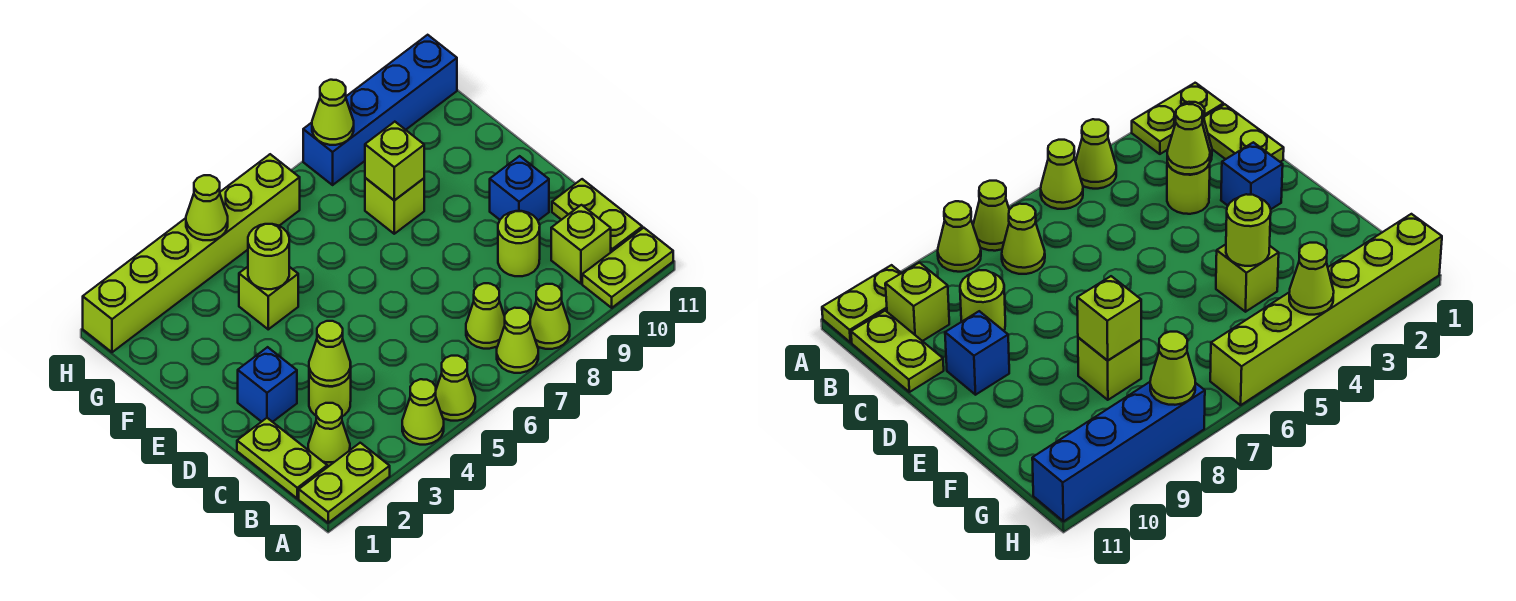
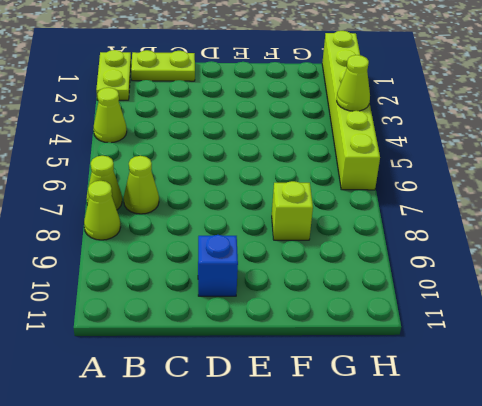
none -> lime 1x1 cone [436,356,475,421]
none -> lime 1x2 plate [582,228,673,308]
none -> lime 1x1 cone [308,403,350,467]

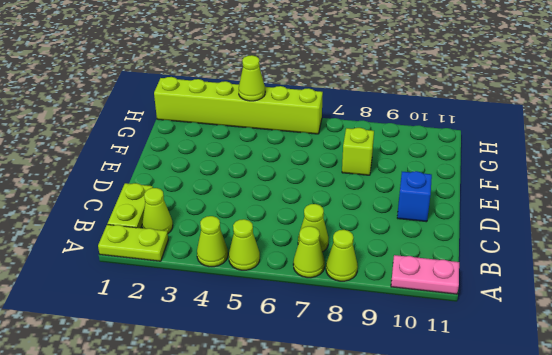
pink 1x2 plate [391,255,459,294] -> lime 1x2 plate [582,228,673,308]
none -> lime 1x1 brick [551,205,611,284]
none -> lime 1x2 plate [552,179,642,252]
none -> lime 1x1 round brick [309,369,351,416]

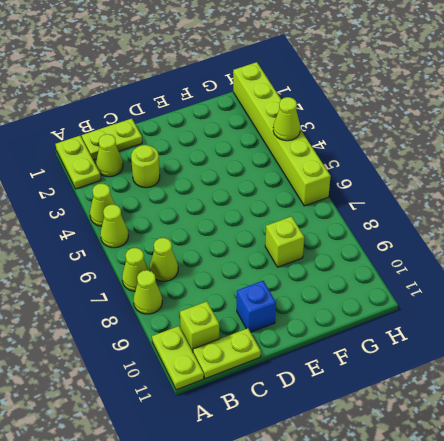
none -> lime 1x1 round brick [498,211,540,276]
none -> blue 1x1 brick [238,347,297,422]
none -> lime 1x1 brick [239,267,298,329]

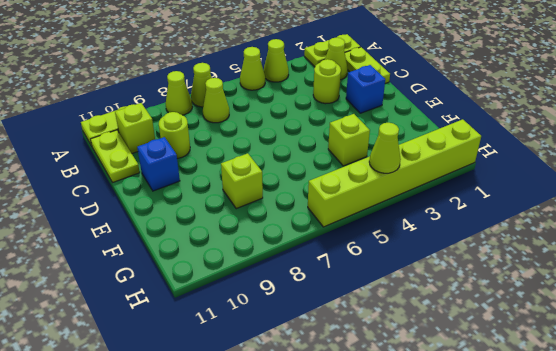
none -> blue 1x4 brick [303,35,457,185]
none -> lime 1x1 cone [309,321,351,386]
none -> lime 1x1 round brick [248,224,289,289]

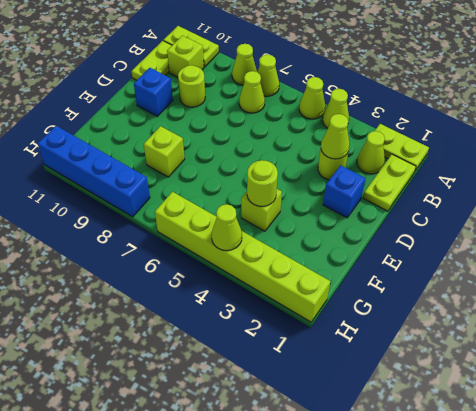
none -> lime 1x1 brick [365,122,424,200]
none -> lime 1x1 cone [312,80,354,145]

